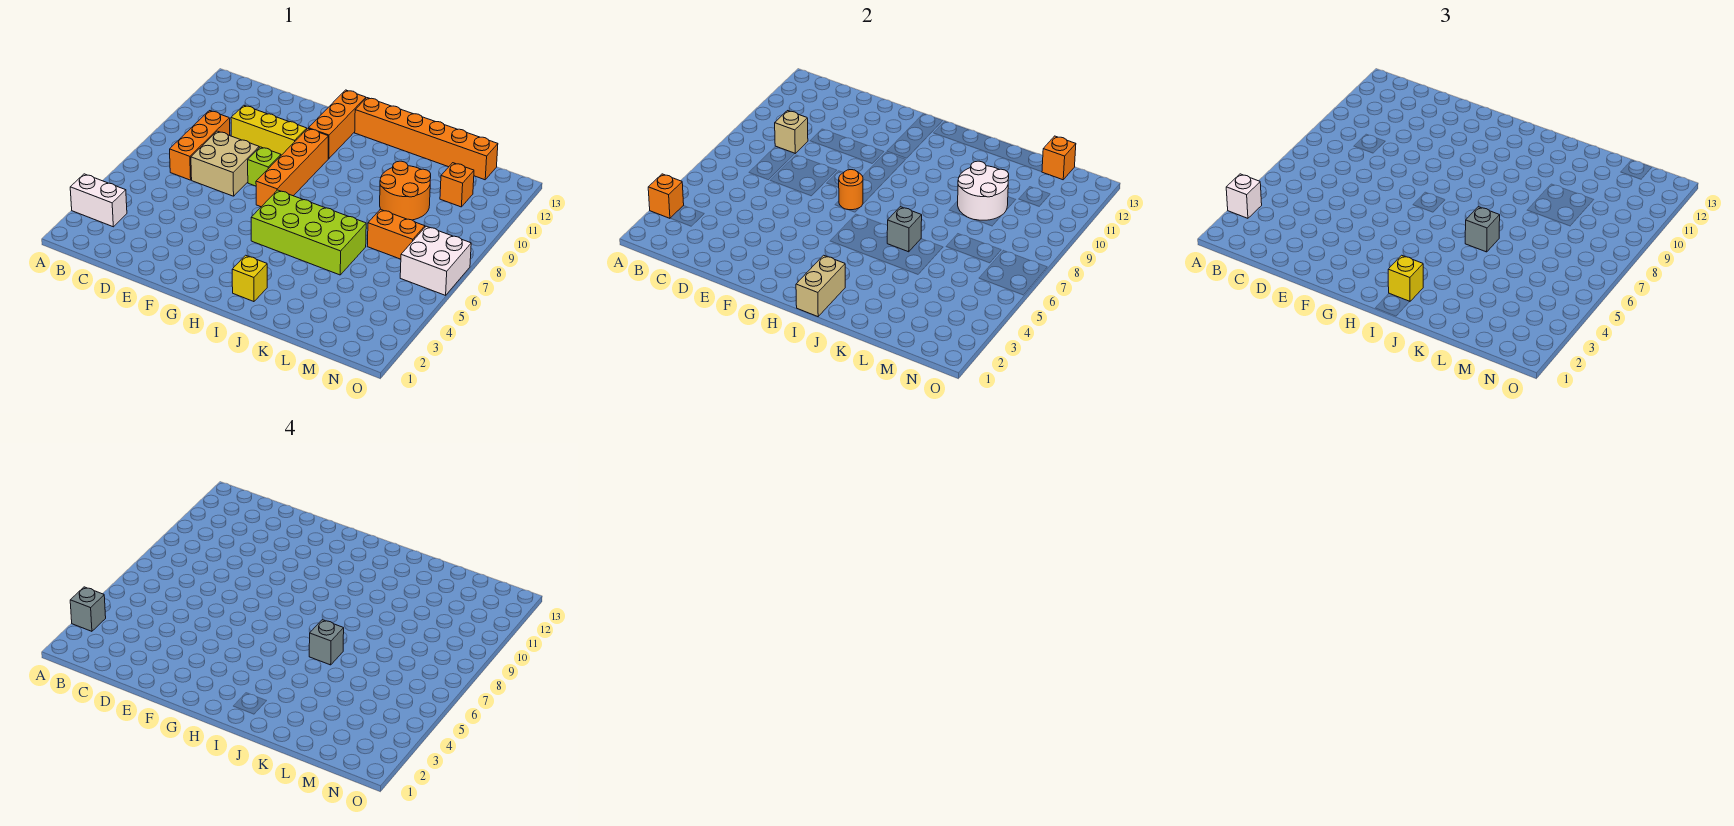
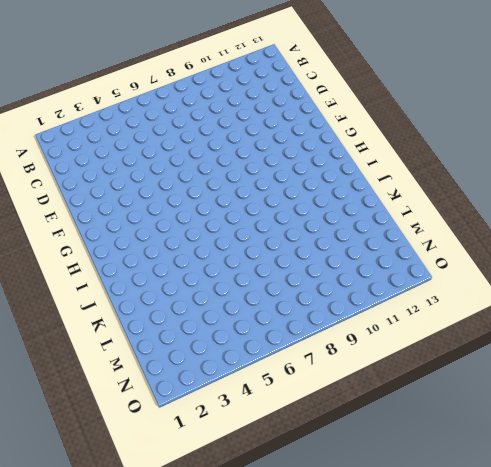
none -> white 1x2 brick [70,174,127,227]
none -> orange 1x3 brick [170,111,230,180]
none -> tan 2x2 brick [191,131,259,196]

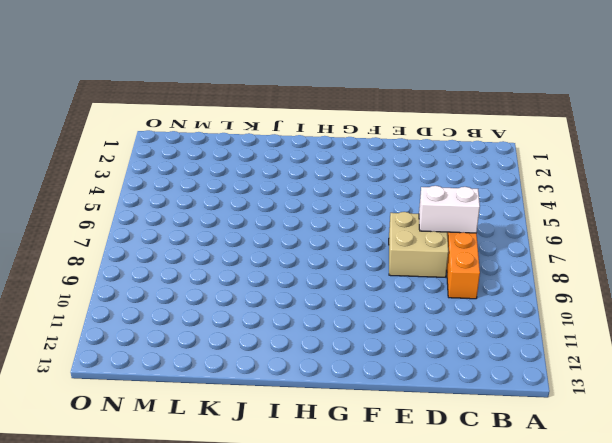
white 1x2 brick [419,186,480,233] -> white 1x2 brick moved to [70,174,127,227]
none -> yellow 1x3 brick [231,105,307,155]
none -> lime 1x1 brick [248,147,281,186]
none -> orange 1x4 brick [256,129,328,207]

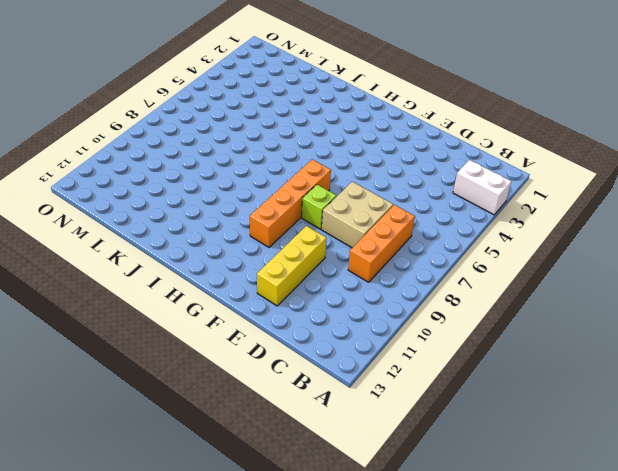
yellow 1x3 brick [257,226,327,306] -> yellow 1x3 brick turned to [231,105,307,155]
none -> orange 1x3 brick [308,90,366,159]
none -> lime 2x4 brick [251,190,366,275]
none -> orange 1x6 brick [355,98,498,180]

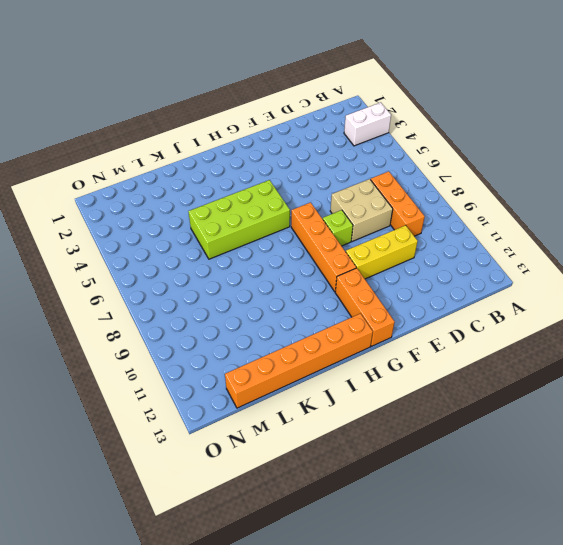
none -> yellow 1x1 brick [232,255,267,302]
none -> orange 2x2 round brick [380,161,431,220]
none -> orange 1x2 brick [367,209,425,259]

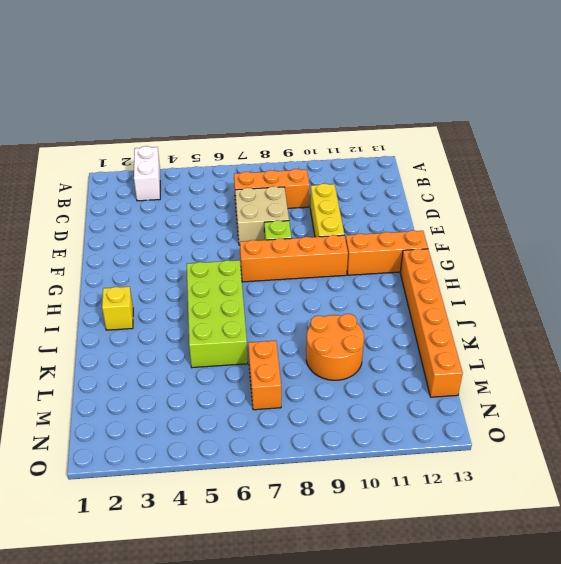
none -> orange 1x1 brick [440,163,474,207]
none -> white 2x2 brick [400,226,471,295]
none -> orange 1x1 brick [648,174,684,218]

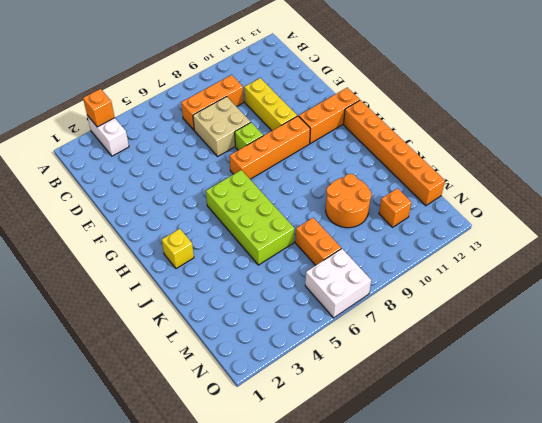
none -> tan 1x1 brick [775,111,808,153]
none -> orange 1x1 round brick [838,170,863,210]
none -> tan 1x2 brick [796,255,845,317]

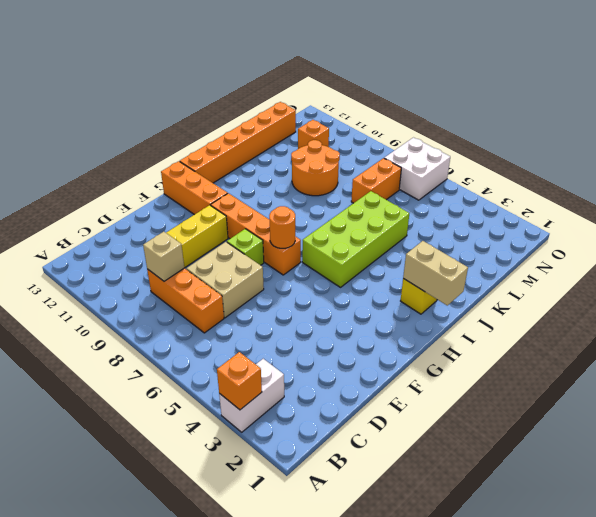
none -> grey 1x1 brick [887,207,922,252]
none -> white 2x2 round brick [958,161,1009,220]
none -> orange 1x1 brick [1042,136,1076,180]

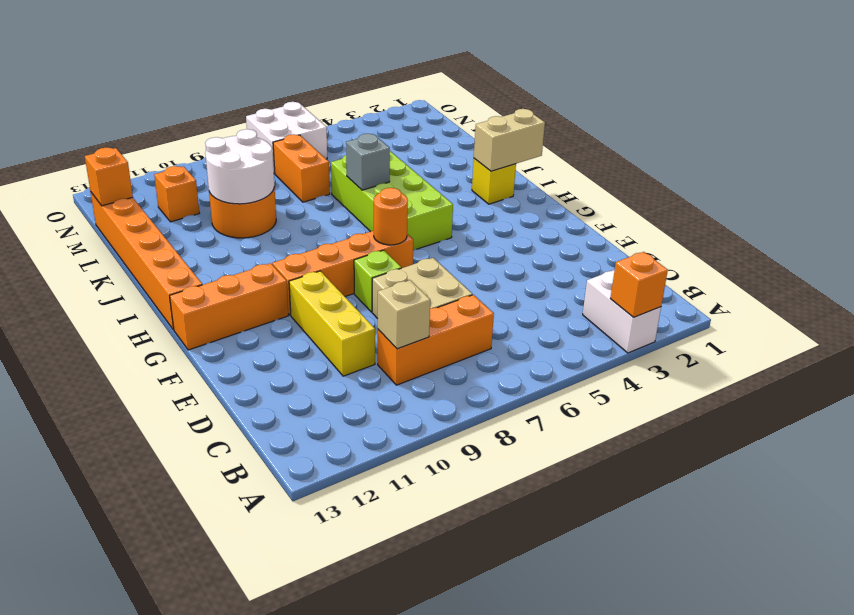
none -> white 1x1 brick [1226,174,1262,218]
none -> yellow 1x1 brick [1388,255,1423,302]
none -> grey 1x1 brick [1465,207,1500,252]

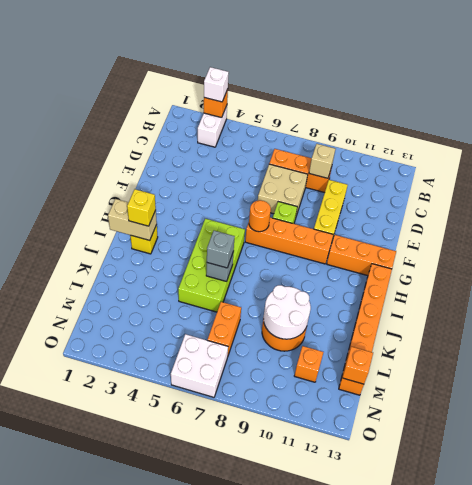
none -> grey 1x1 brick [70,587,106,631]
none -> grey 1x1 brick [309,620,344,665]

